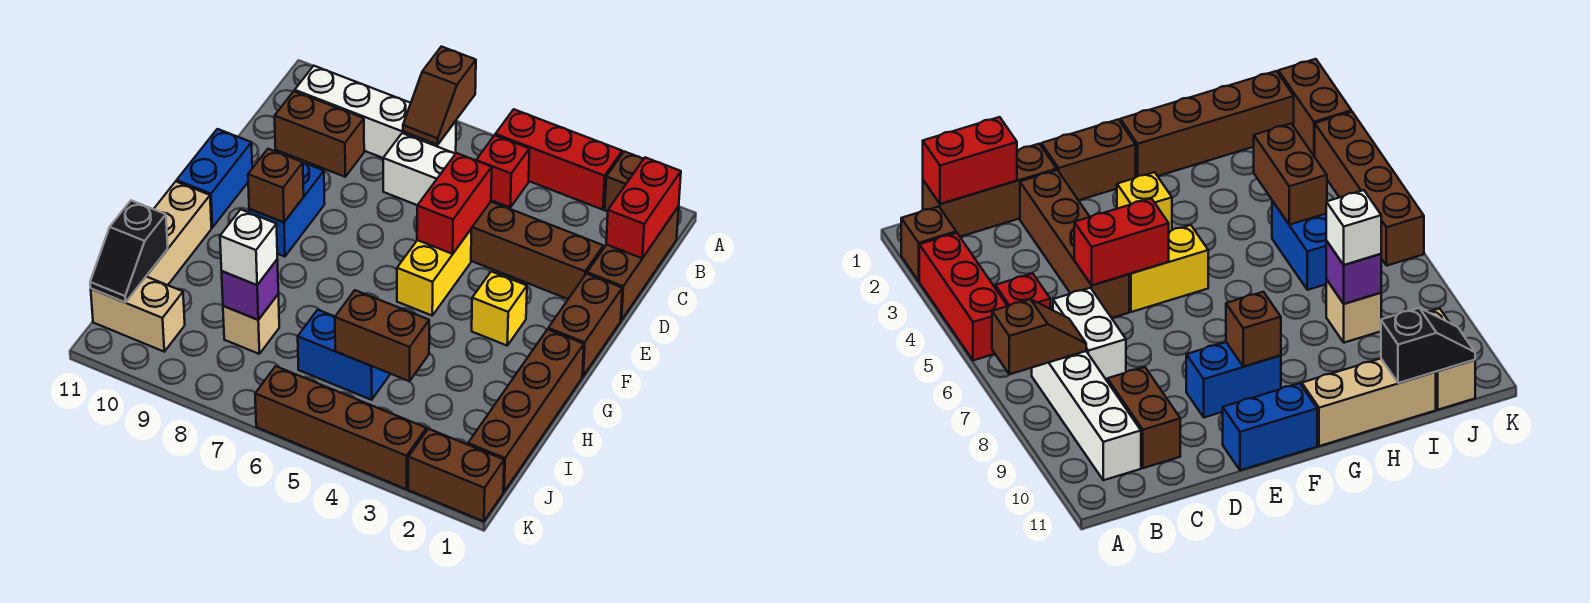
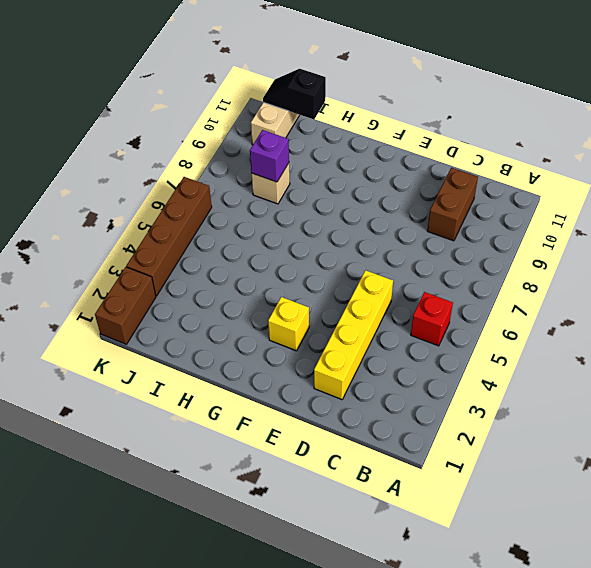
yellow 1x4 brick [314,270,393,400] -> brown 1x4 brick [471,202,603,299]
none -> brown 1x1 brick [605,152,643,212]
none -> red 1x3 brick [495,109,622,210]
none -> brown 1x3 brick [587,206,679,320]

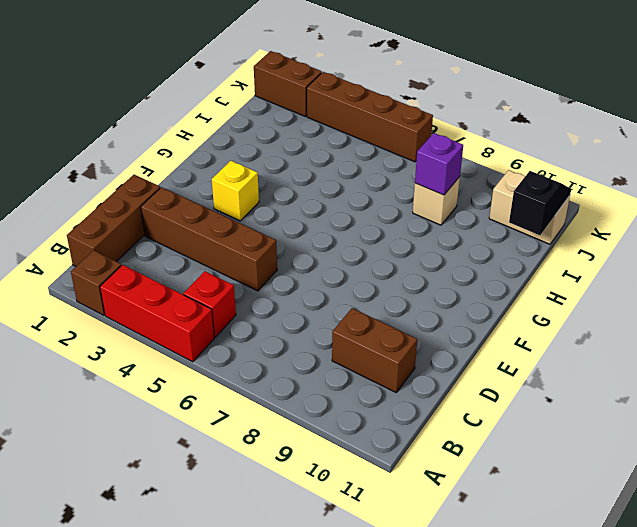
none -> white 1x4 brick [295,66,456,158]
none -> white 1x2 brick [383,133,455,205]
none -> brown 1x2 brick [548,274,622,376]

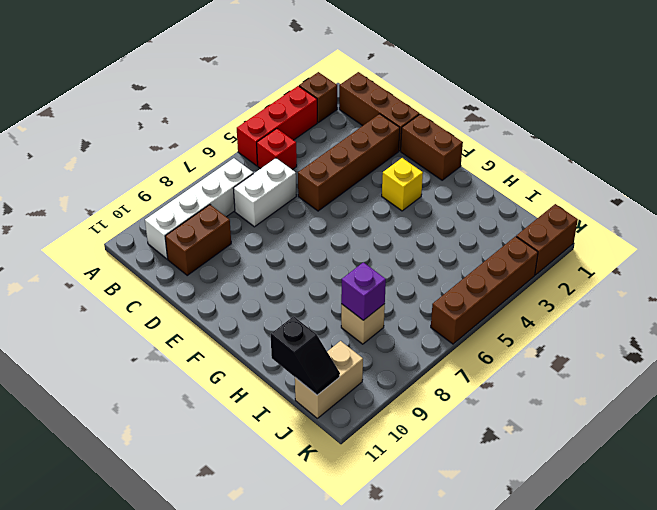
none -> yellow 1x2 brick [397,230,471,315]
none -> blue 1x2 brick [249,163,325,257]
none -> blue 1x2 brick [177,129,252,228]

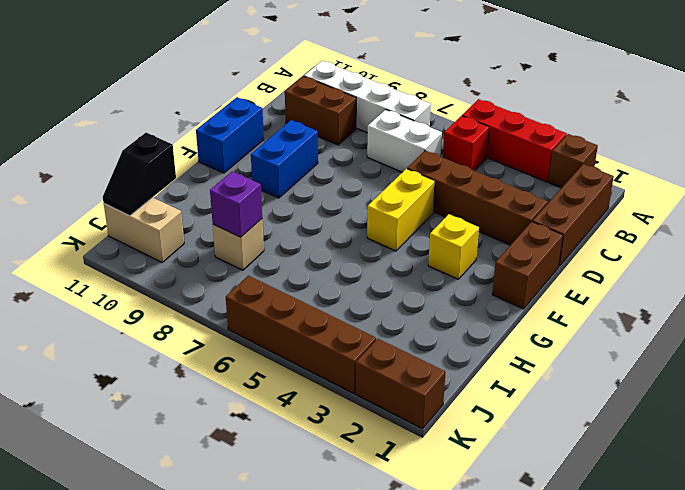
none -> brown 1x4 brick [468,329,584,492]
none -> tan 1x3 brick [146,182,212,285]
none -> blue 1x2 brick [298,310,390,400]

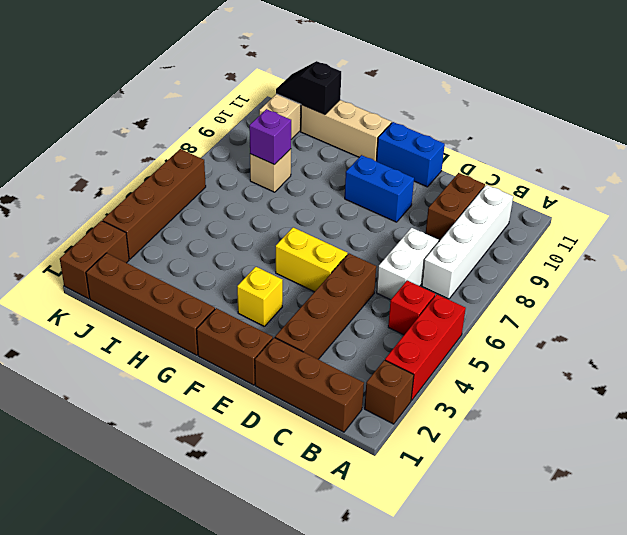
none -> blue 1x2 brick [298,310,390,400]
none -> brown 1x2 slope [403,46,476,145]
none -> red 1x2 brick [606,157,681,258]

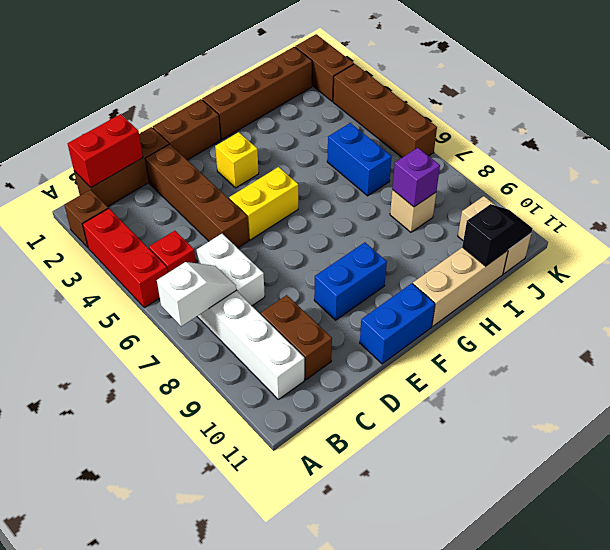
white 1x2 slope [157,262,236,327] -> brown 1x2 slope [403,46,476,145]
none -> red 1x2 brick [417,153,492,254]
none -> brown 1x1 brick [248,149,304,222]
none -> brown 1x2 brick [335,290,429,381]

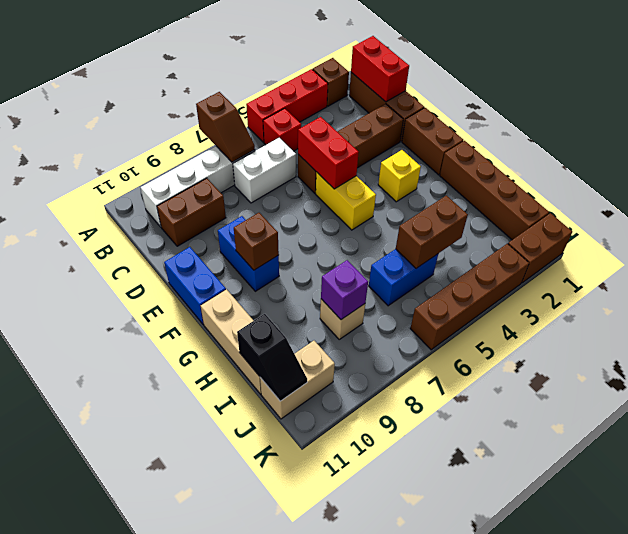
none -> white 1x1 brick [220,210,277,285]

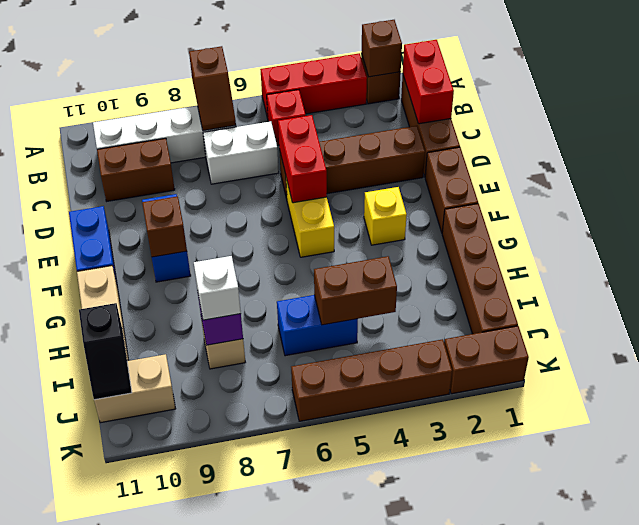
brown 1x1 brick [361,20,402,77] -> none

